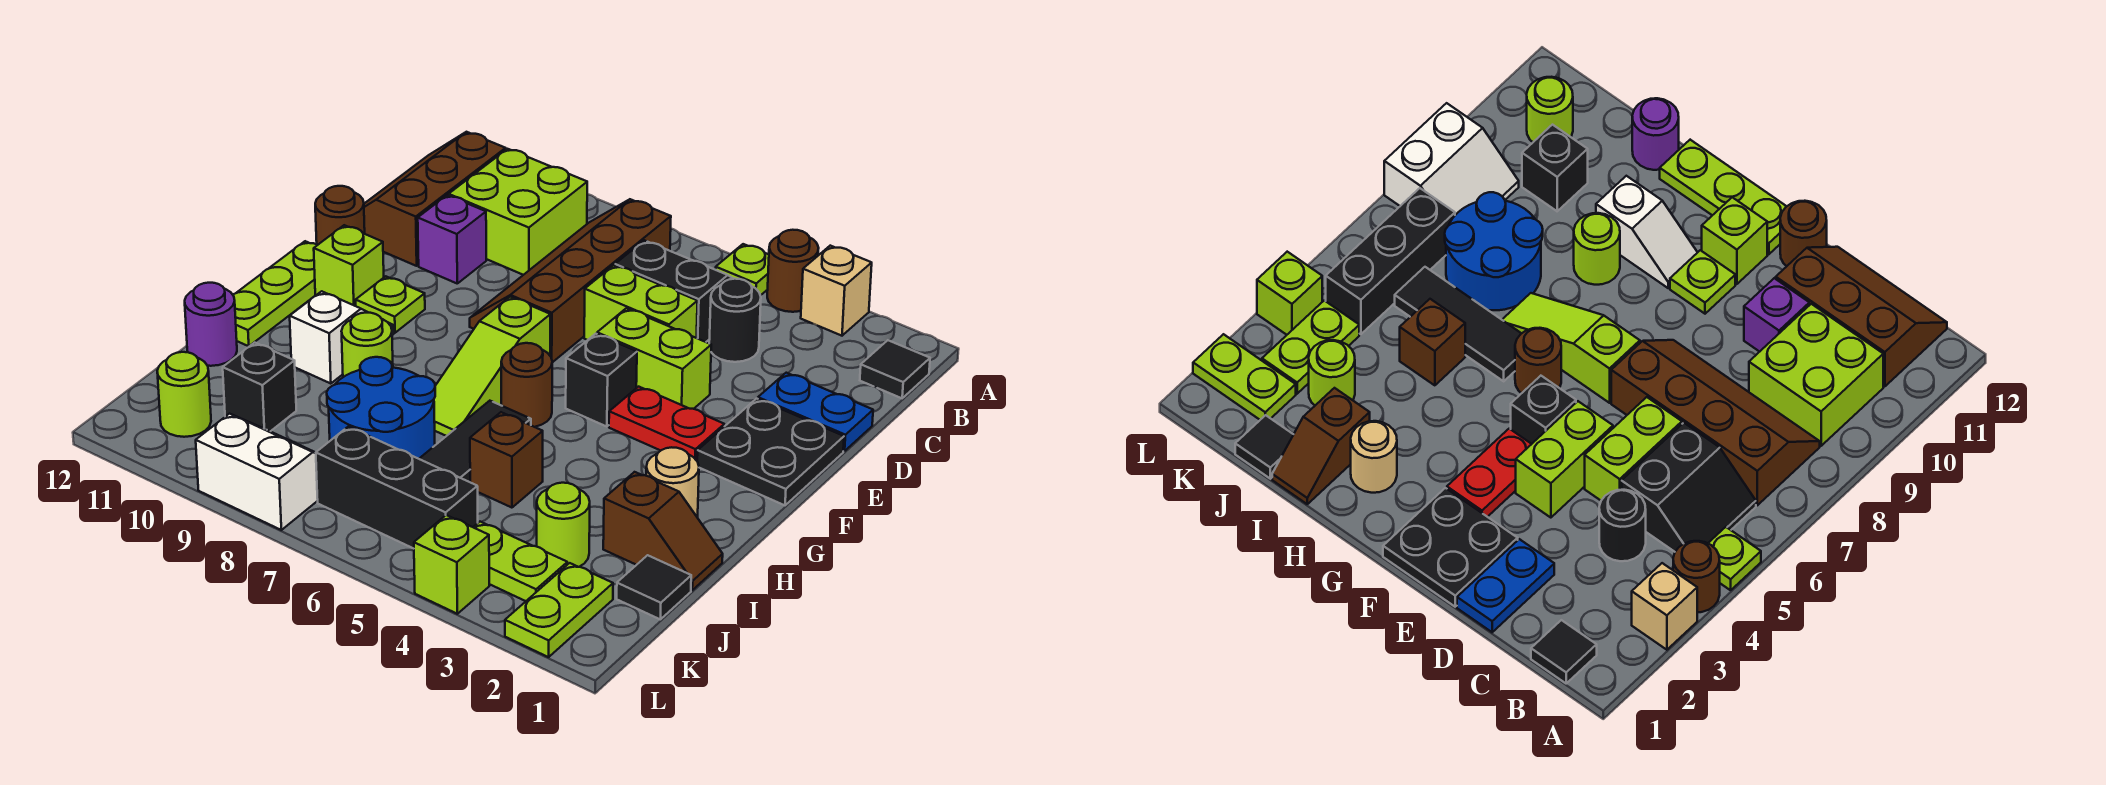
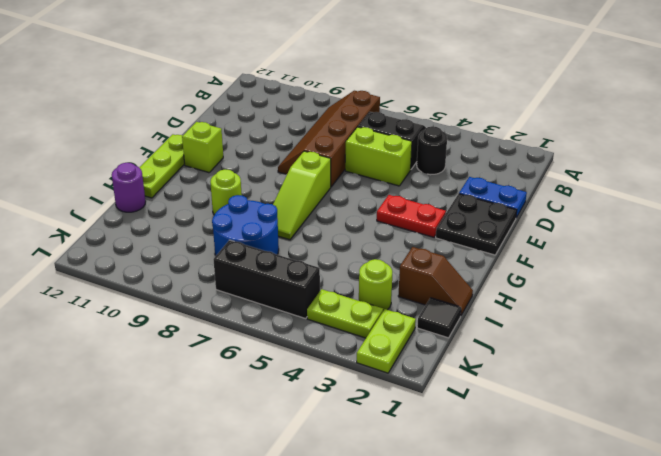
none -> tan 1x1 brick [801,246,872,336]
none -> brown 1x1 round brick [767,230,819,312]
none -> lime 1x1 plate [715,244,769,296]
none -> black 1x1 tile [860,340,930,398]

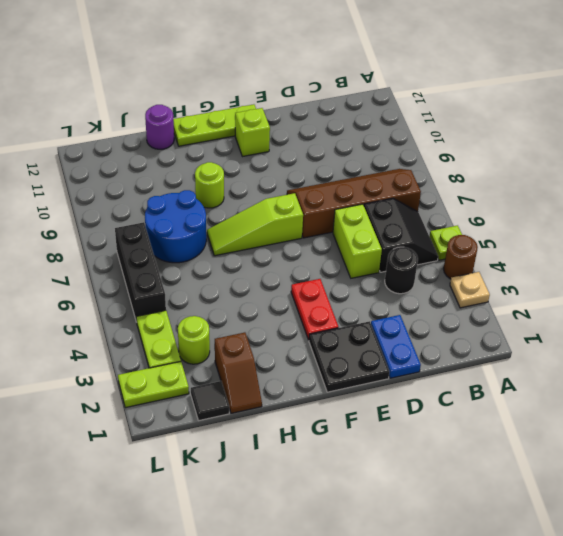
tan 1x1 plate [450,272,490,308] -> tan 1x1 brick [801,246,872,336]
none -> black 1x1 tile [860,340,930,398]
none -> lime 2x2 brick [449,149,587,275]
none -> brown 2x3 slope [364,132,506,266]
none -> purple 1x1 brick [418,195,486,283]

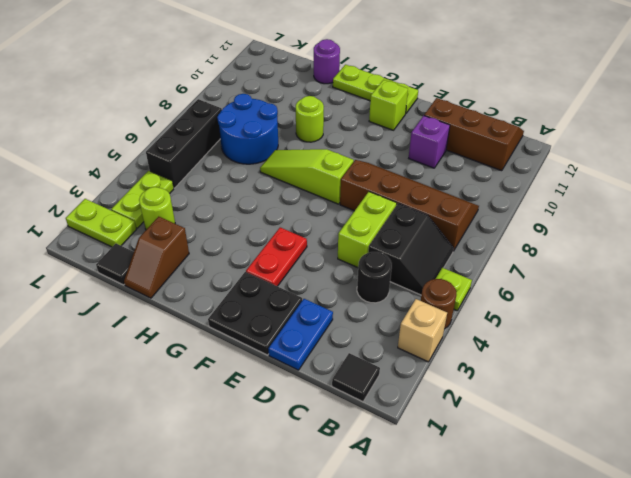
none -> lime 2x2 brick [449,149,587,275]
none -> lime 1x2 brick [597,308,711,409]
none -> brown 1x1 round brick [315,186,365,245]
none -> black 1x1 brick [566,334,637,427]

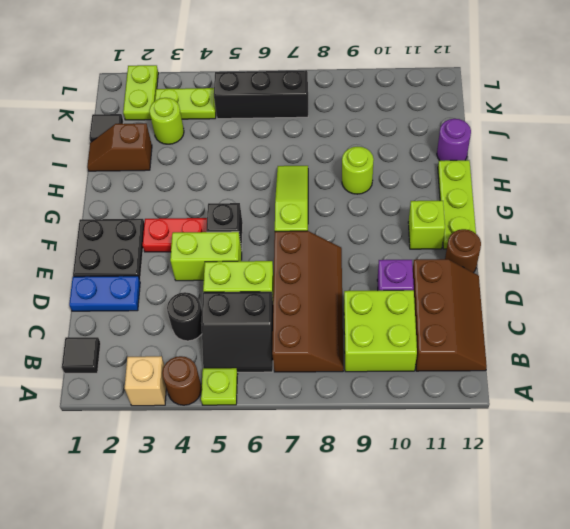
none -> lime 1x1 plate [356,276,425,333]
none -> brown 1x1 round brick [501,343,552,427]
none -> white 1x2 slope [290,291,394,384]
none -> tan 1x1 round brick [646,447,699,518]

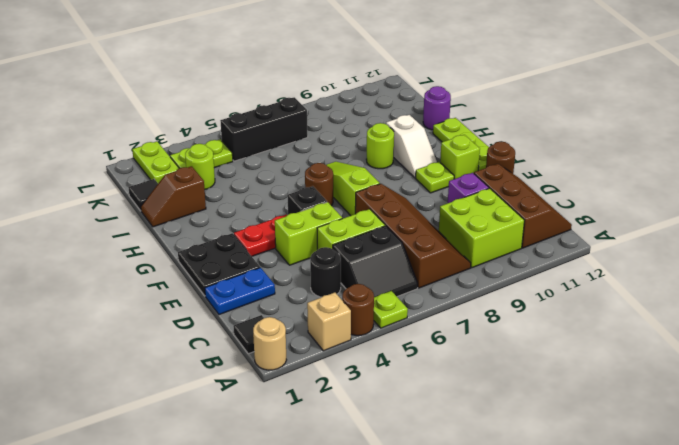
tan 1x1 round brick [253,317,286,370] -> tan 1x1 round brick moved to [646,447,699,518]
none -> black 1x3 tile [419,401,531,482]
none -> brown 1x1 brick [470,412,543,508]
none -> blue 2x2 round brick [327,357,435,459]
none -> black 1x1 brick [223,343,296,431]

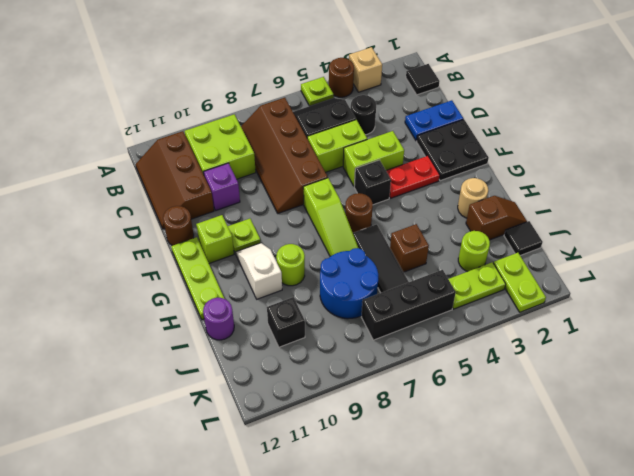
none -> white 2x2 slope [196,414,318,530]
none -> lime 1x1 round brick [157,352,211,437]
none -> lime 1x1 brick [414,515,489,614]

